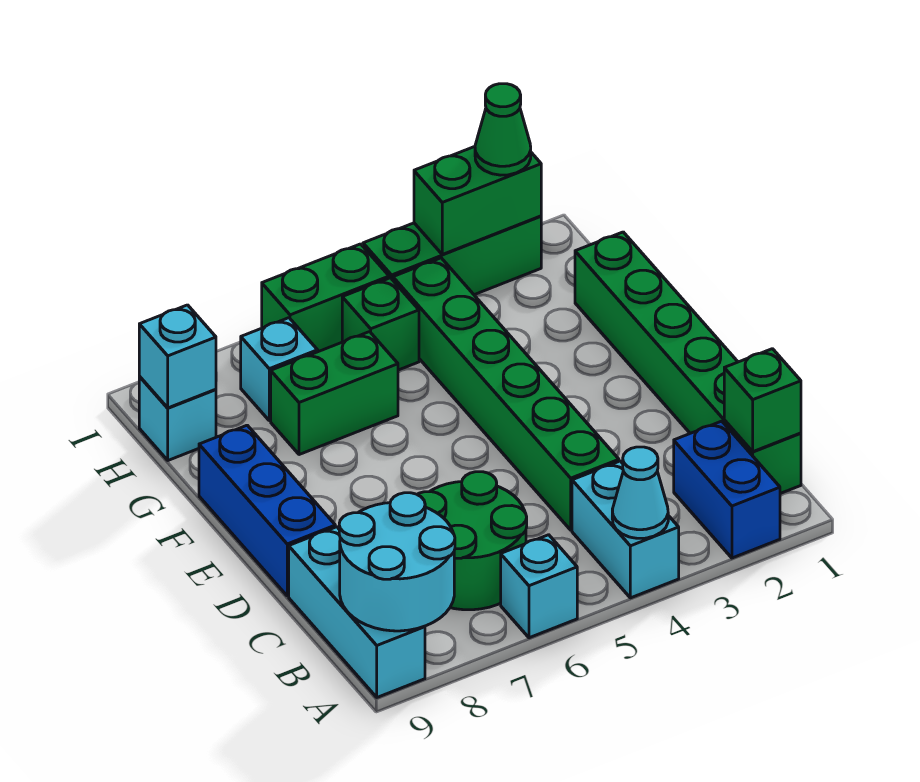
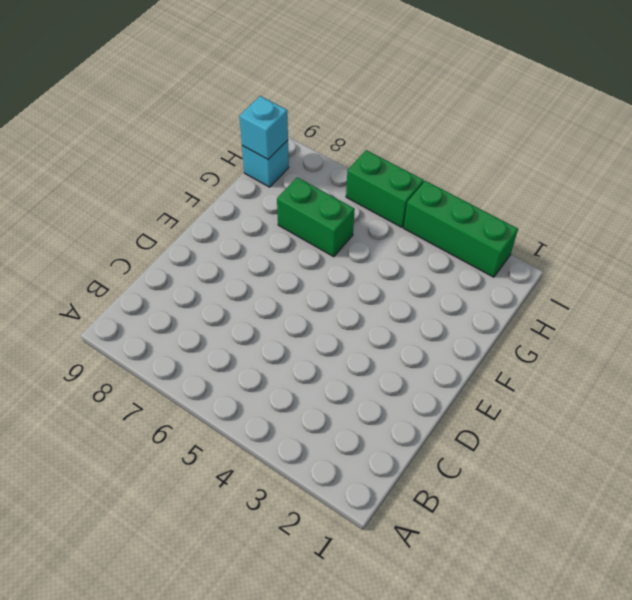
none -> blue 1x2 brick [674,421,780,558]
none -> cyan 1x2 brick [572,461,679,598]
none -> cyan 1x1 brick [501,535,577,638]

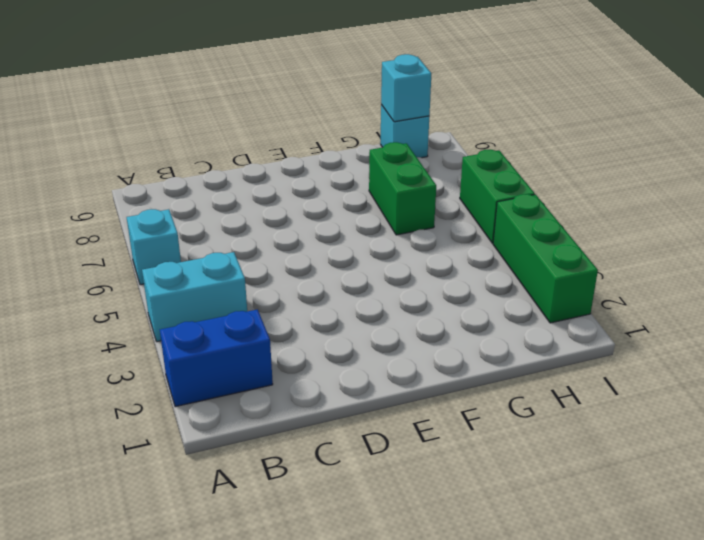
none -> cyan 1x3 brick [289,527,425,697]
none -> green 1x6 brick [575,232,801,494]
none -> green 2x2 round brick [417,472,527,610]

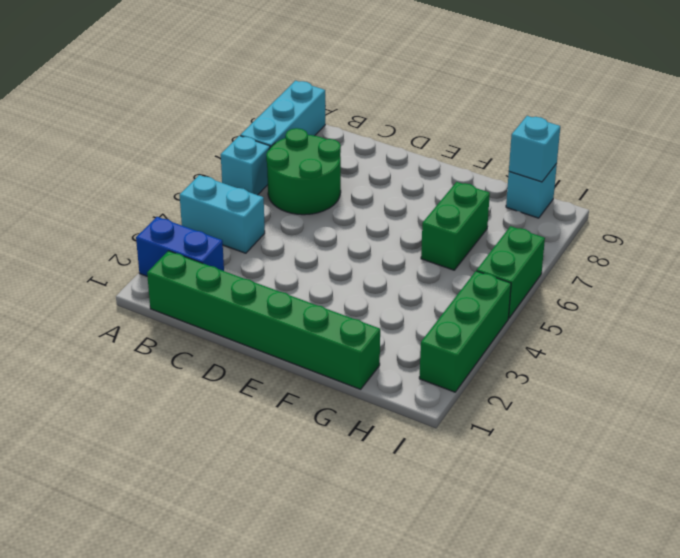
cyan 1x3 brick [240,81,325,148] -> cyan 1x3 brick turned to [289,527,425,697]
none -> green 1x6 brick [393,258,619,530]
none -> blue 1x3 brick [199,425,335,596]
none -> green 1x1 brick [342,278,419,370]

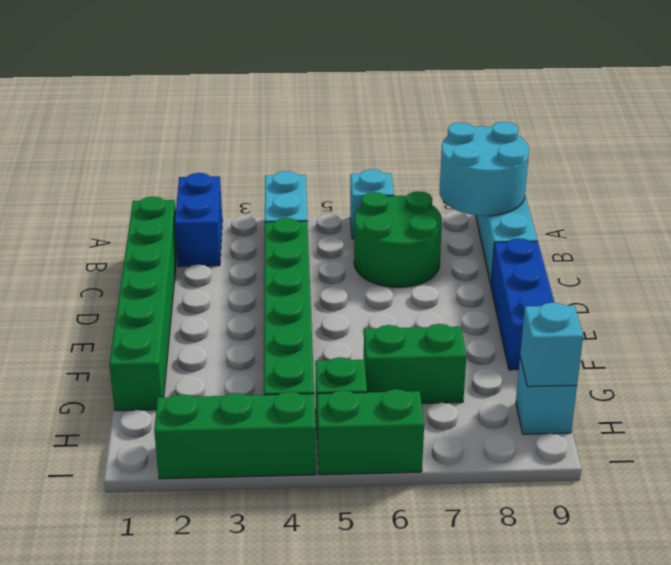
none -> cyan 1x1 brick [241,318,318,421]
none -> cyan 1x1 cone [612,447,668,538]
none -> green 1x1 brick [724,349,801,452]

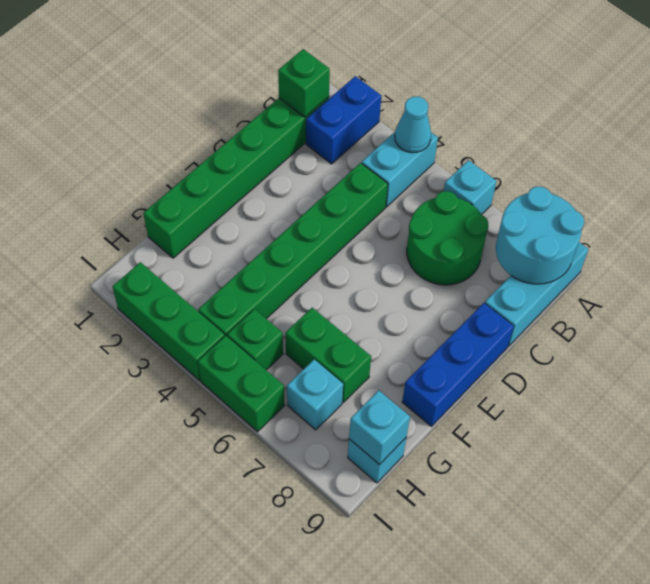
none -> green 1x2 brick [414,147,541,254]
none -> green 1x1 cone [475,84,531,175]

